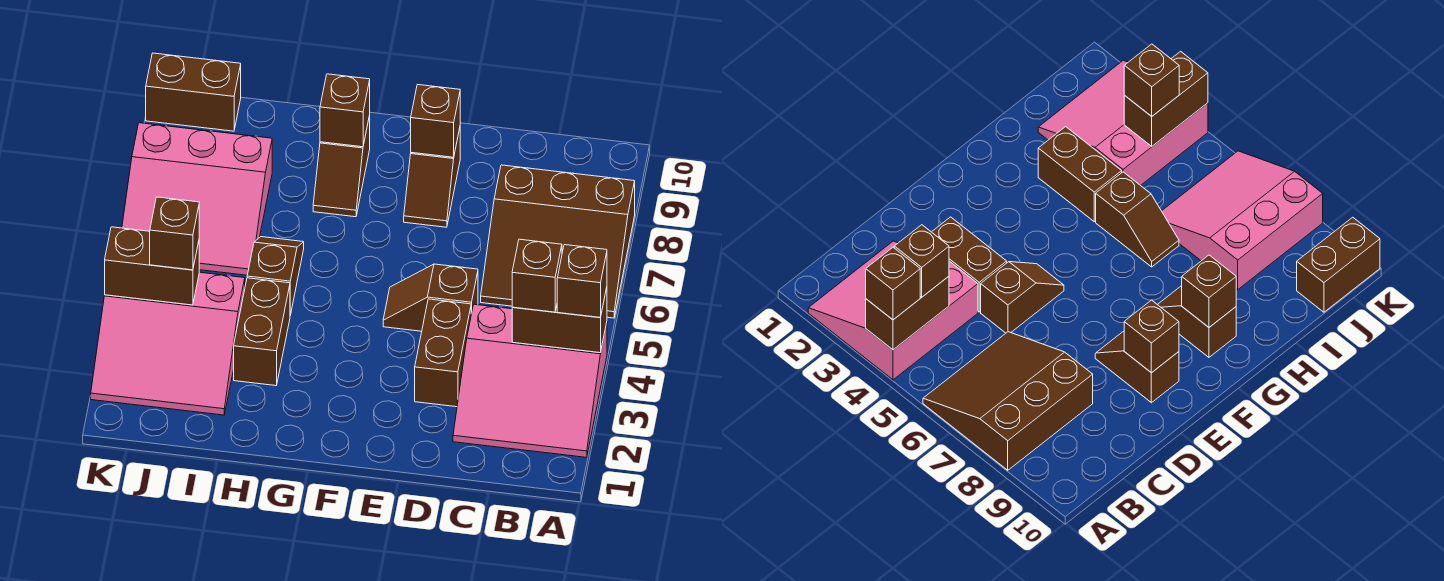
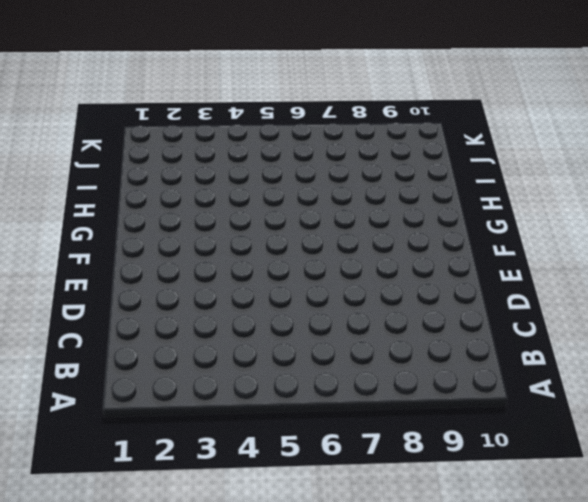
none -> pink 3x3 slope [453,304,607,457]
none -> brown 3x3 slope [481,165,635,318]
none -> brown 1x2 brick [415,299,471,407]

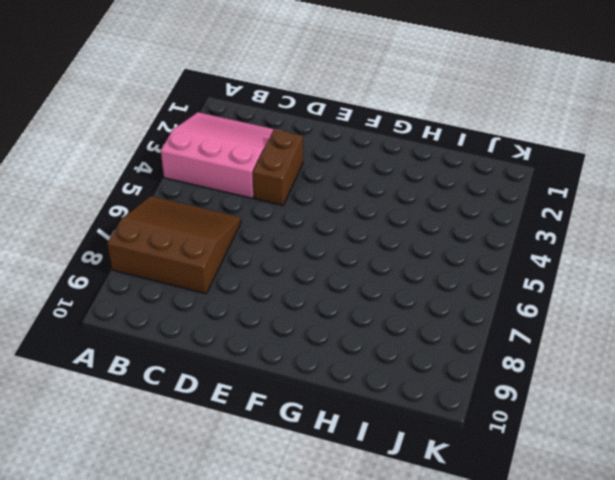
none -> brown 1x2 slope [383,264,478,331]
none -> brown 1x2 slope [404,129,460,227]
none -> brown 1x2 slope [313,116,370,217]

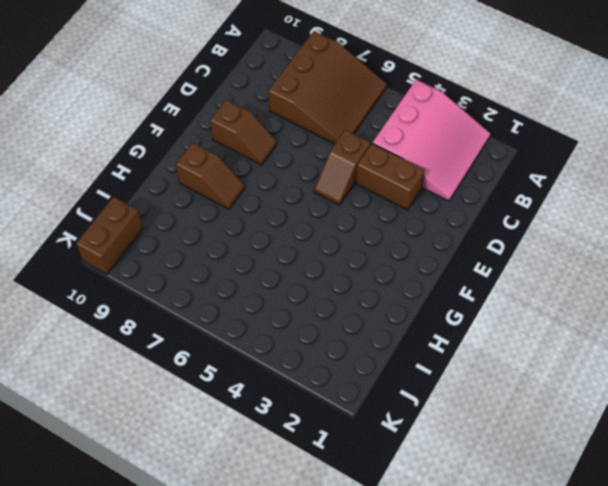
none -> brown 1x2 brick [234,278,290,386]
none -> brown 1x2 slope [247,237,304,315]
none -> pink 3x3 slope [91,272,245,415]

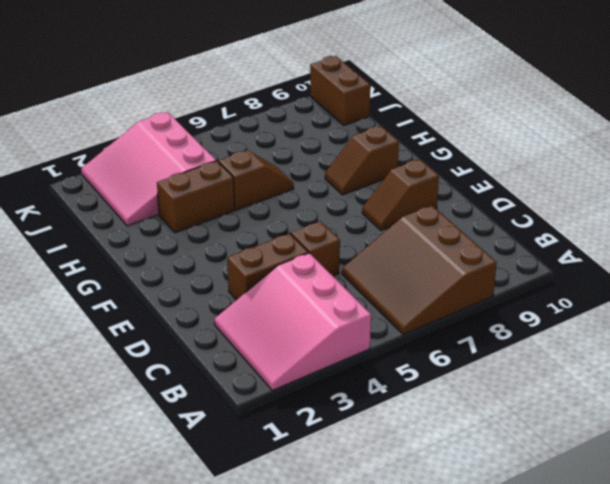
none -> pink 3x3 slope [122,123,272,275]
none -> brown 1x2 brick [512,288,607,353]
none -> brown 1x1 brick [411,85,460,157]

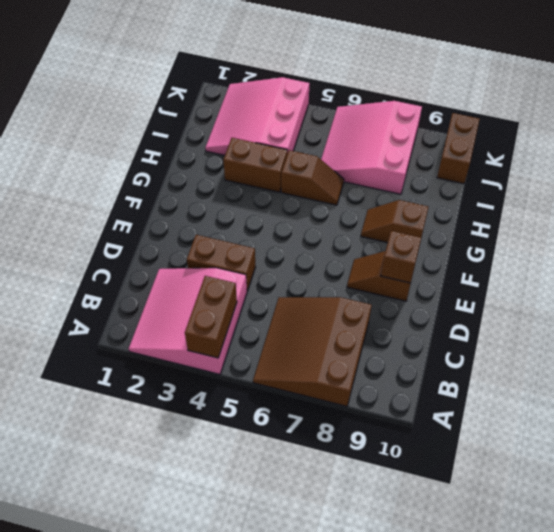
none -> brown 1x2 slope [383,264,478,331]
none -> brown 1x1 brick [320,74,370,147]
none -> brown 1x2 brick [105,227,199,305]

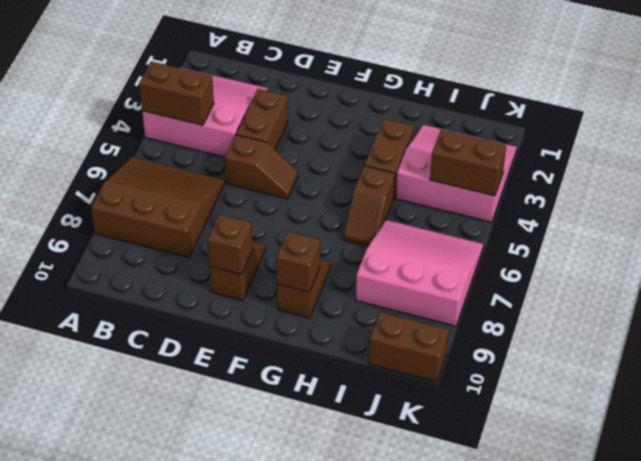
none -> brown 1x1 brick [557,245,607,318]
none -> brown 1x1 brick [512,239,562,312]
none -> brown 1x1 brick [150,197,199,270]

